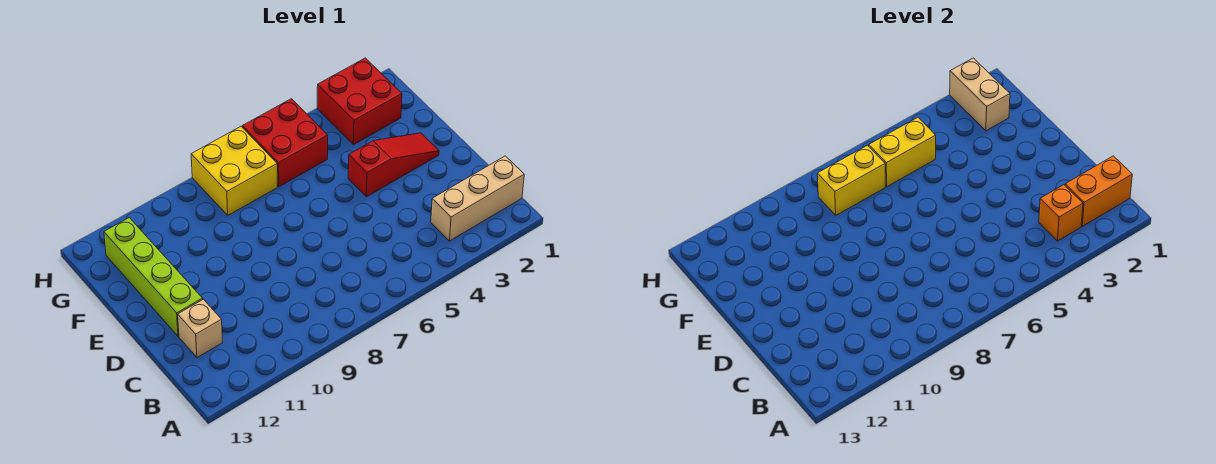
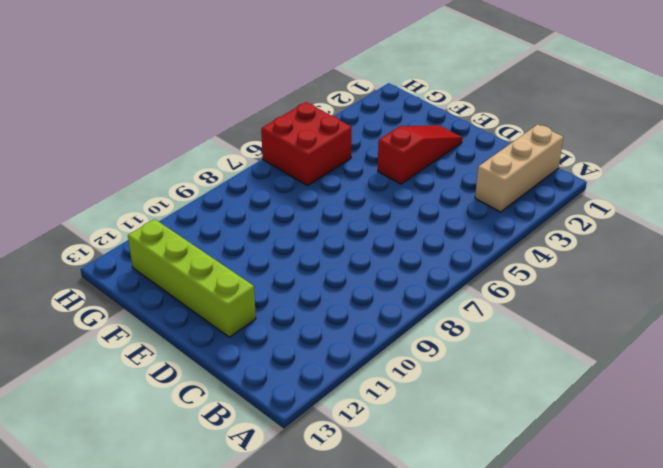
none -> tan 1x1 brick [178,299,223,358]
none -> red 2x2 brick [317,58,402,145]
none -> yellow 2x2 brick [191,127,277,215]

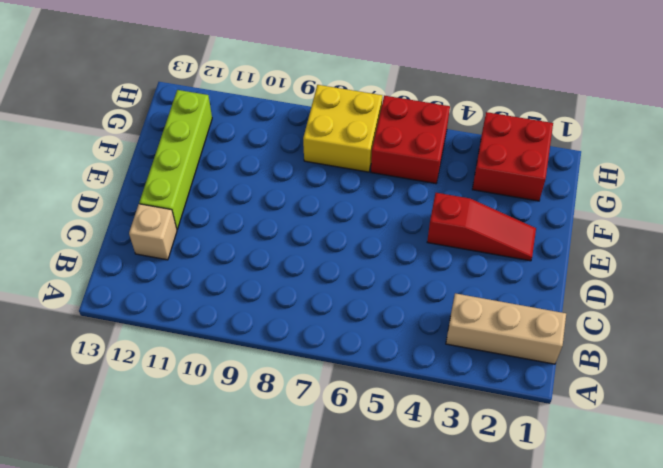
none -> orange 1x2 brick [1065,156,1132,226]
none -> orange 1x1 brick [1039,185,1083,241]
none -> tan 1x2 brick [950,58,1010,131]

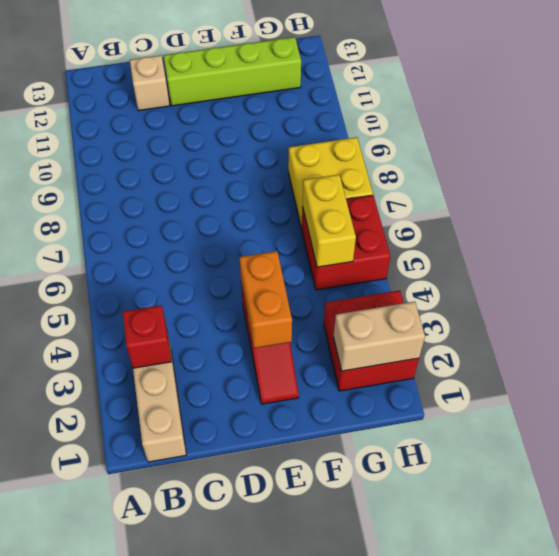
red 1x1 brick [122,305,171,368] -> orange 1x1 brick [1039,185,1083,241]
orange 1x2 brick [239,251,292,348] -> orange 1x2 brick moved to [1065,156,1132,226]
none -> yellow 1x2 brick [817,145,885,215]

